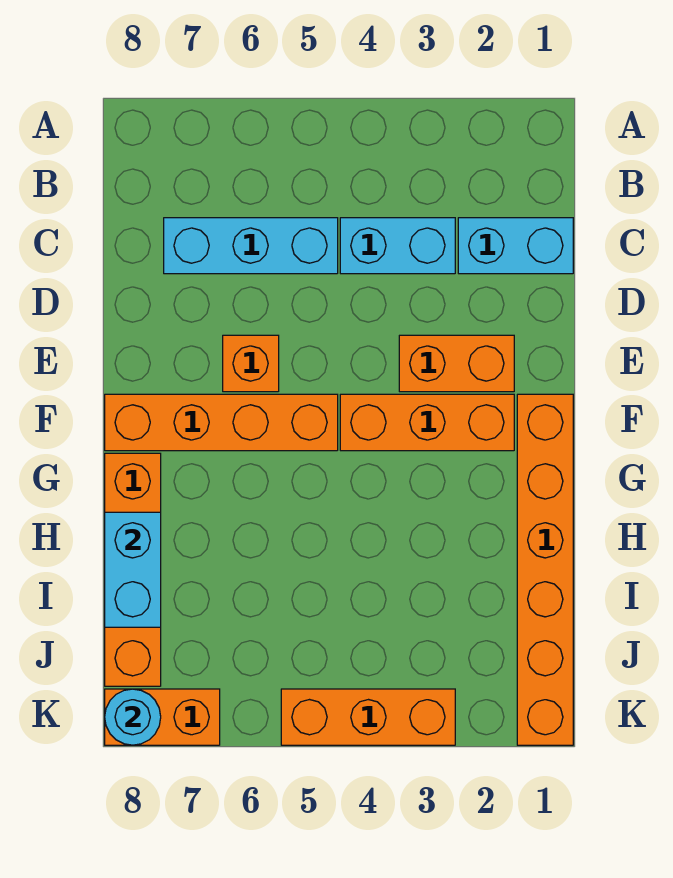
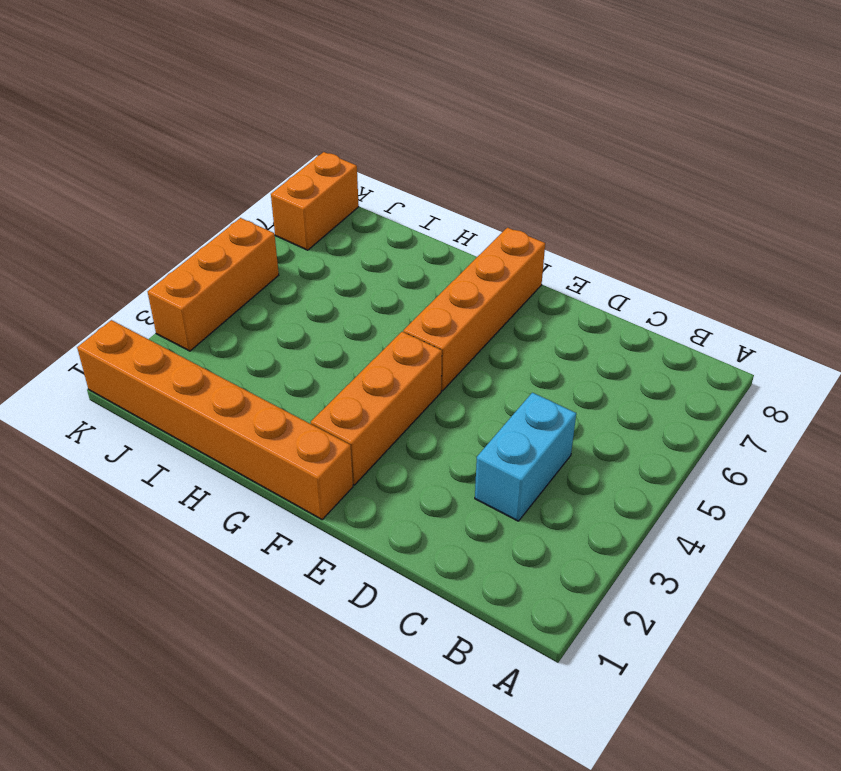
none -> cyan 1x2 brick [458,218,573,274]
none -> cyan 1x3 brick [164,218,338,274]
none -> orange 1x2 brick [399,335,514,392]

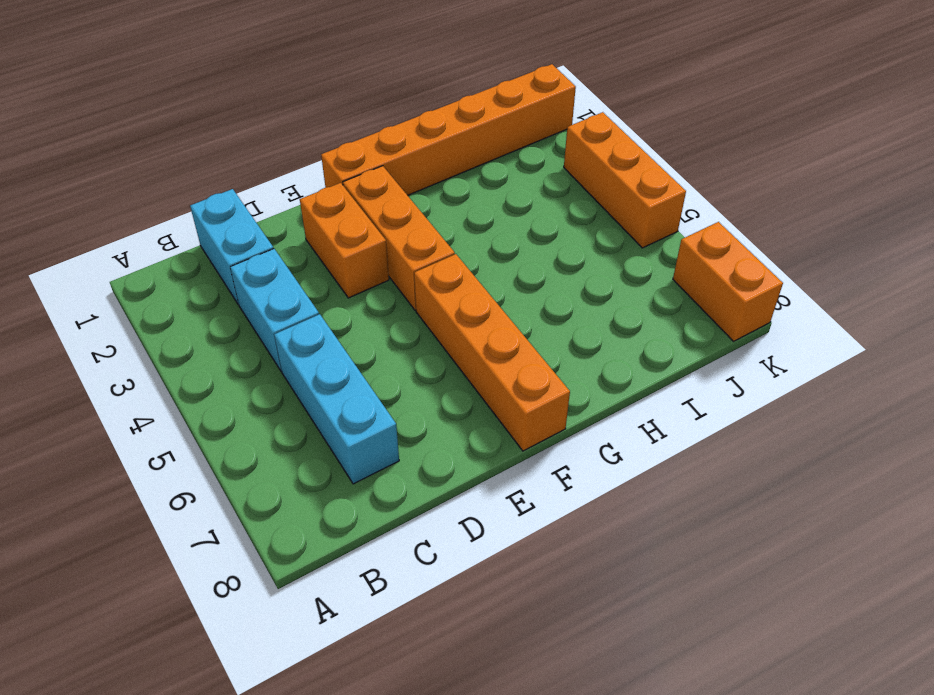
none -> orange 1x1 brick [223,335,279,392]
none -> orange 1x4 brick [105,453,161,686]
none -> cyan 1x2 brick [105,512,161,627]

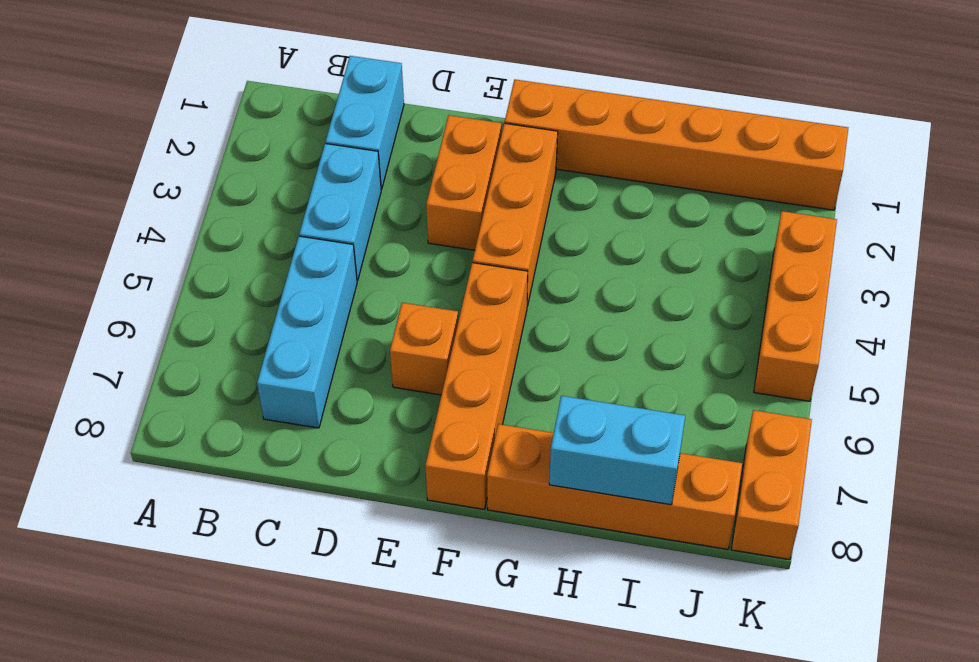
none -> cyan 1x1 round brick [105,689,161,745]

